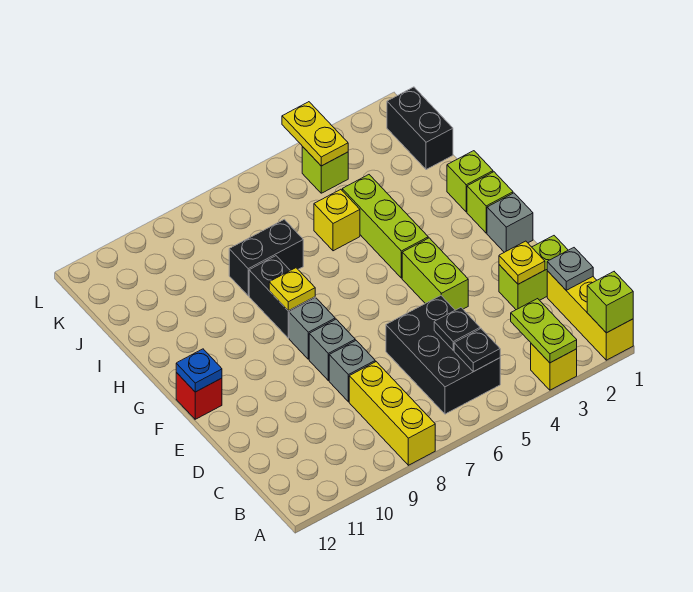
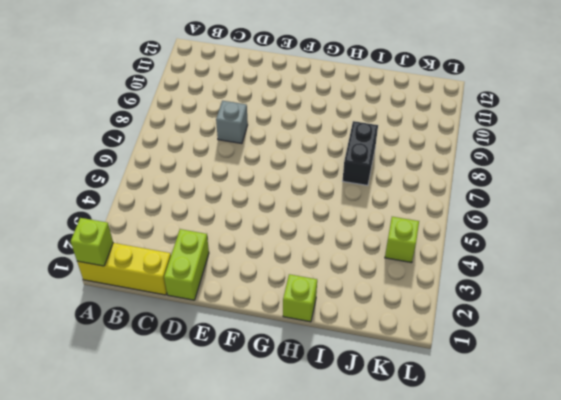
none -> yellow 1x1 brick [531,344,577,390]
none -> yellow 1x3 brick [349,362,435,465]
none -> black 2x3 brick [386,296,500,414]

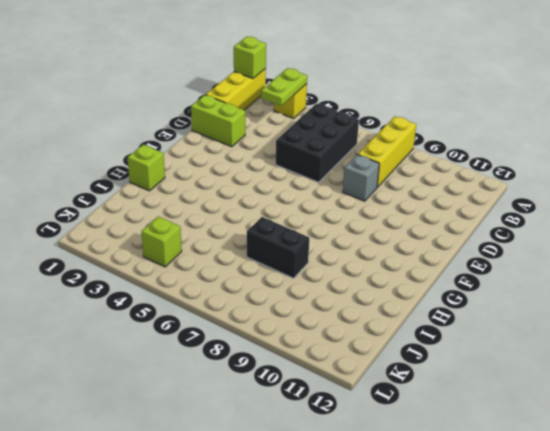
none -> lime 1x2 brick [402,238,468,310]
none -> grey 1x1 brick [309,319,355,381]
none -> grey 1x1 brick [487,193,533,252]

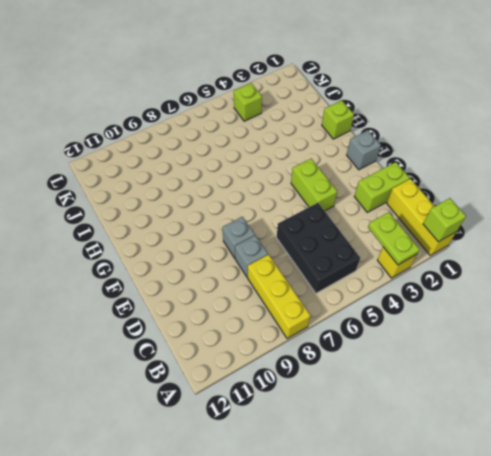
none -> grey 1x1 brick [289,298,335,359]
none -> red 1x1 brick [176,373,222,419]
none -> lime 1x1 brick [467,172,513,233]

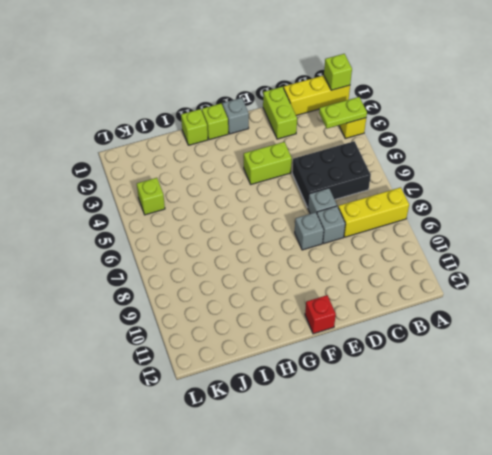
grey 1x1 brick [308,188,337,214] -> grey 1x1 brick moved to [289,298,335,359]
none -> lime 1x3 brick [342,175,428,278]
none -> black 1x2 brick [249,256,315,338]
none -> yellow 1x1 brick [314,189,360,251]

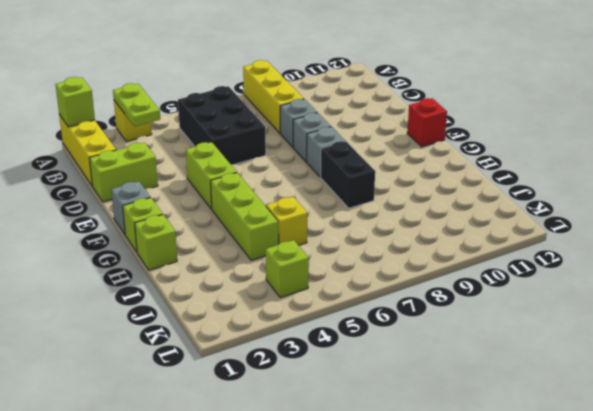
none -> black 1x2 brick [229,219,303,296]
none -> black 1x2 brick [387,87,453,170]
none -> black 1x1 plate [454,329,500,372]

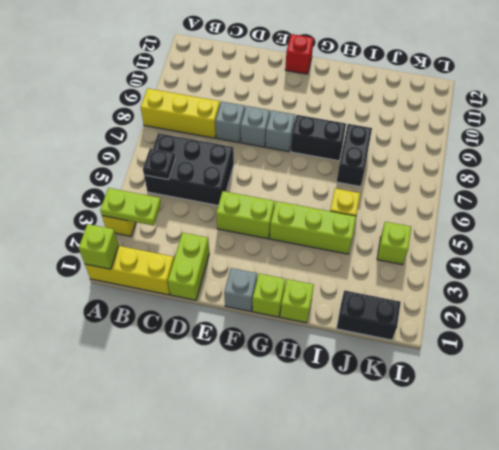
none -> grey 1x1 plate [547,248,593,290]
none -> black 1x1 plate [434,308,480,350]
none -> yellow 1x1 plate [499,241,545,284]

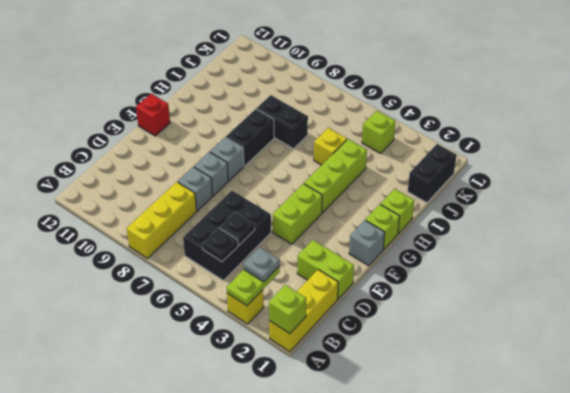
grey 1x1 plate [243,247,280,282] -> grey 1x1 plate moved to [547,248,593,290]
none -> yellow 1x1 plate [499,241,545,284]
none -> blue 1x1 plate [176,349,222,392]
none -> yellow 1x1 plate [269,268,315,311]

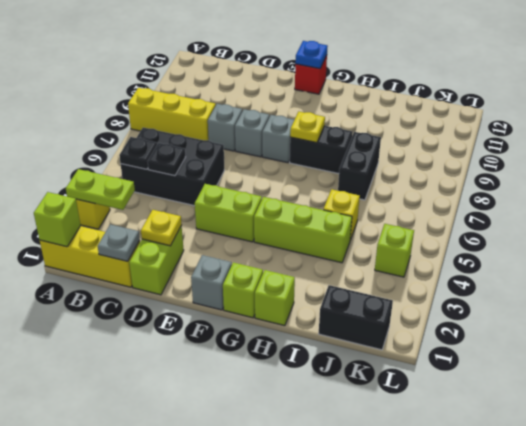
none -> yellow 1x2 plate [282,102,348,166]

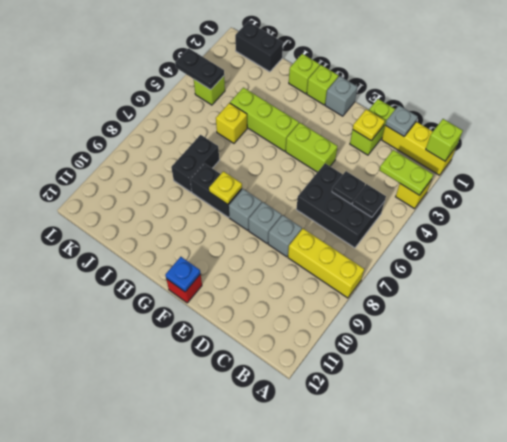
black 1x2 plate [175,48,224,90] -> yellow 1x2 plate [282,102,348,166]

